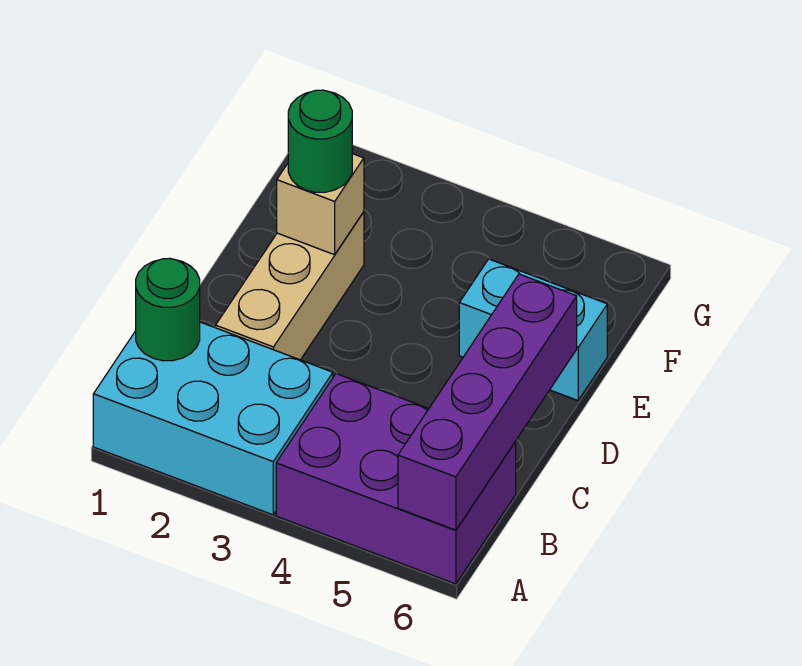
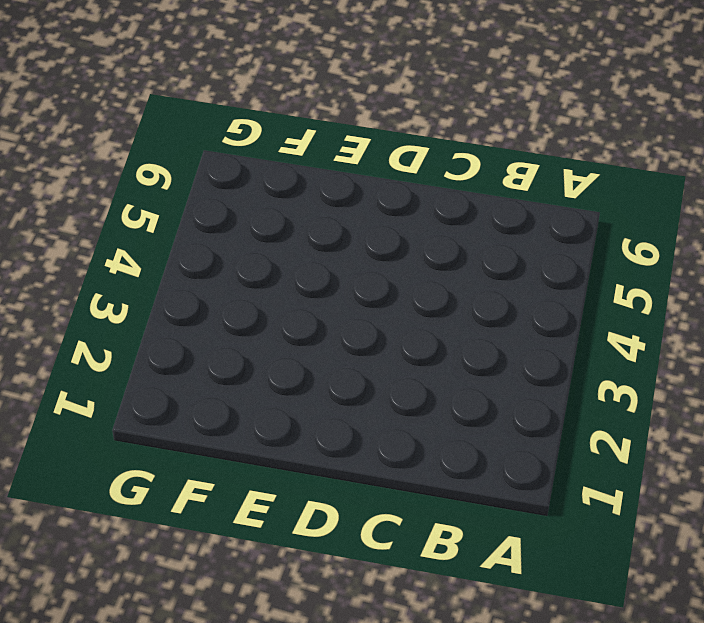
none -> cyan 2x3 brick [93,322,333,515]
none -> purple 2x3 brick [276,374,516,584]

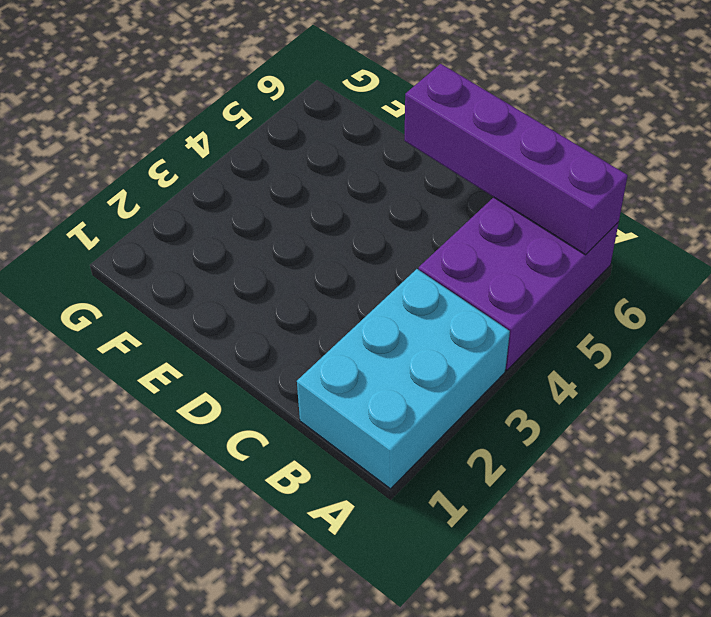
none -> tan 1x3 brick [216,212,364,360]
none -> cyan 1x2 brick [459,259,607,401]

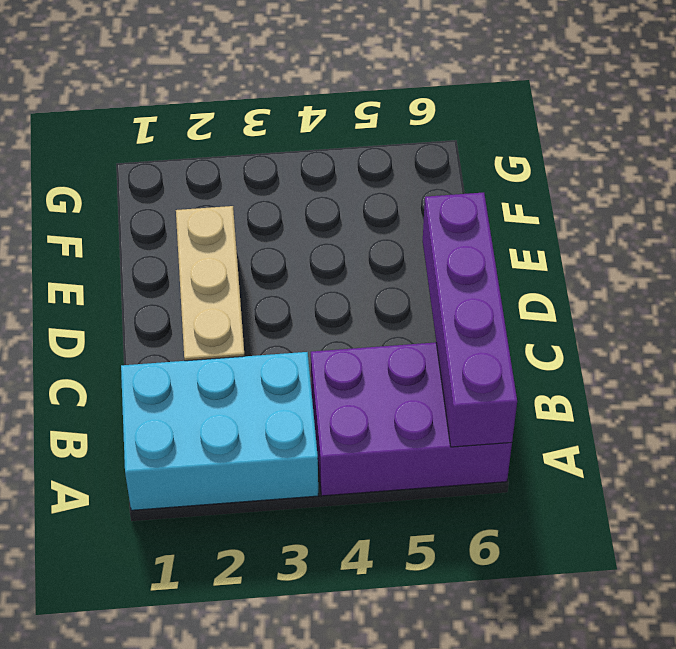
none -> cyan 1x2 brick [459,259,607,401]
none -> green 1x1 round brick [136,258,200,361]

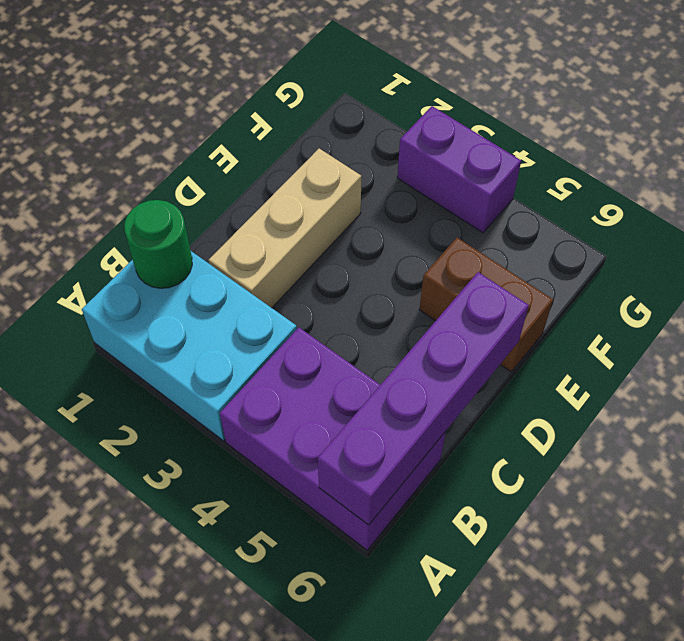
brown 1x2 brick [419,238,553,372] -> cyan 1x2 brick [459,259,607,401]
purple 1x2 brick [397,106,521,233] -> none
none -> tan 1x1 brick [277,154,364,255]
none -> green 1x1 round brick [288,90,352,192]

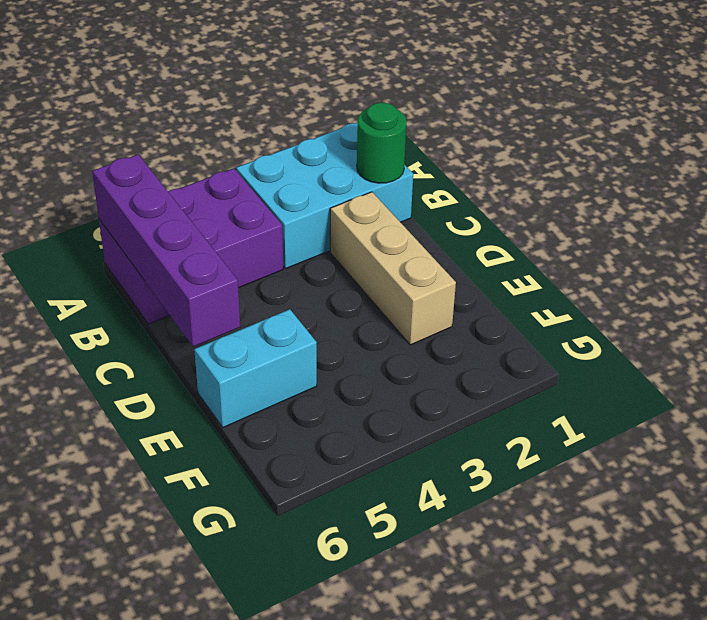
none -> tan 1x1 brick [277,154,364,255]
none -> green 1x1 round brick [288,90,352,192]

